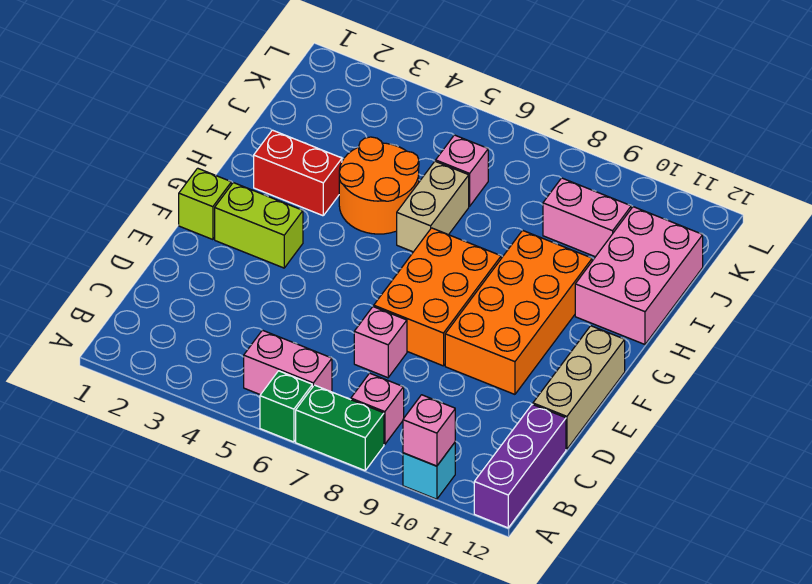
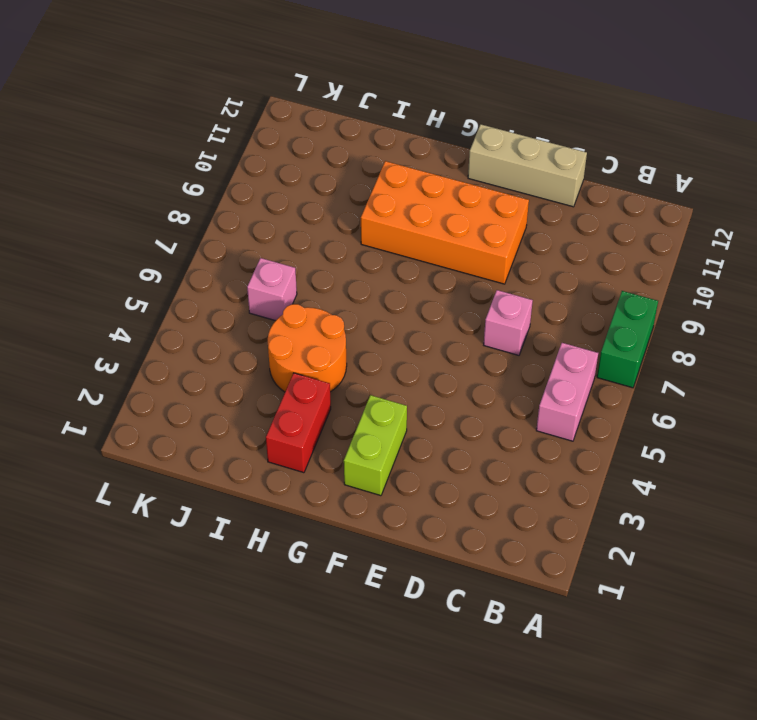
none -> green 1x1 brick [260,371,312,442]
none -> cyan 1x1 brick [403,443,455,499]
none -> purple 1x3 brick [474,404,566,528]

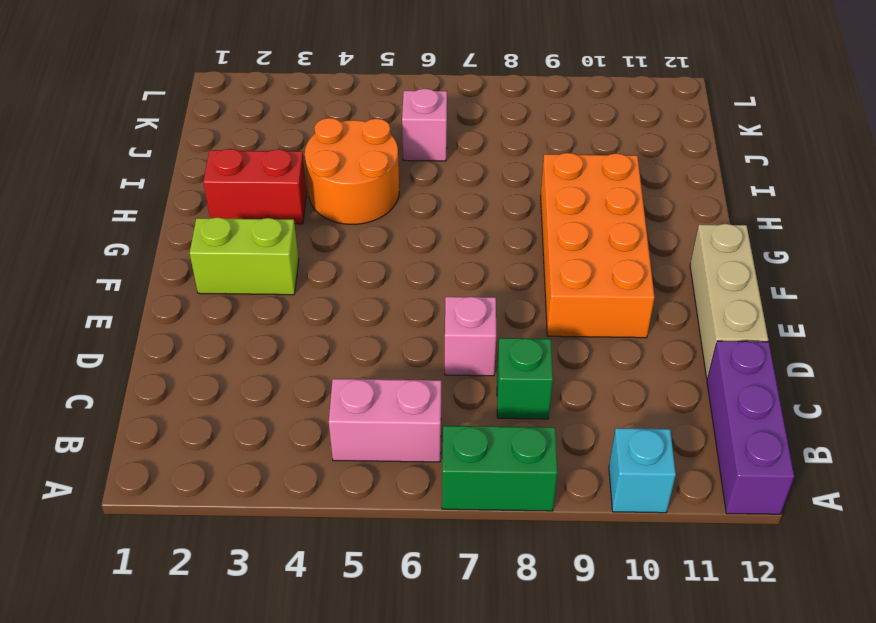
green 1x1 brick [497,338,553,419] -> green 1x1 brick moved to [260,371,312,442]
none -> pink 1x1 brick [351,373,404,444]
none -> orange 2x3 brick [374,228,501,366]
none -> lime 1x1 brick [179,168,231,240]

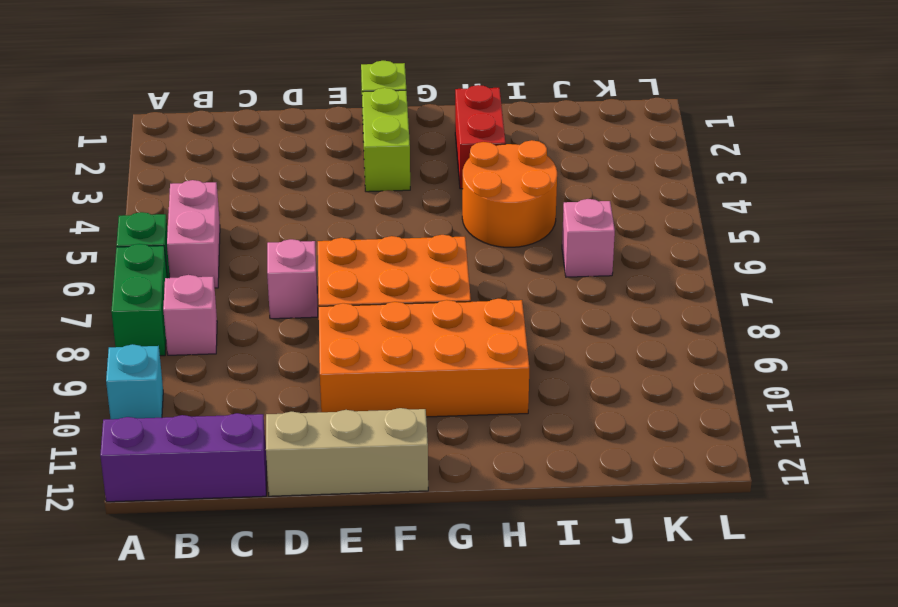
none -> tan 1x2 brick [397,161,469,252]
none -> pink 2x3 brick [575,207,703,344]
none -> pink 1x2 brick [543,178,631,257]

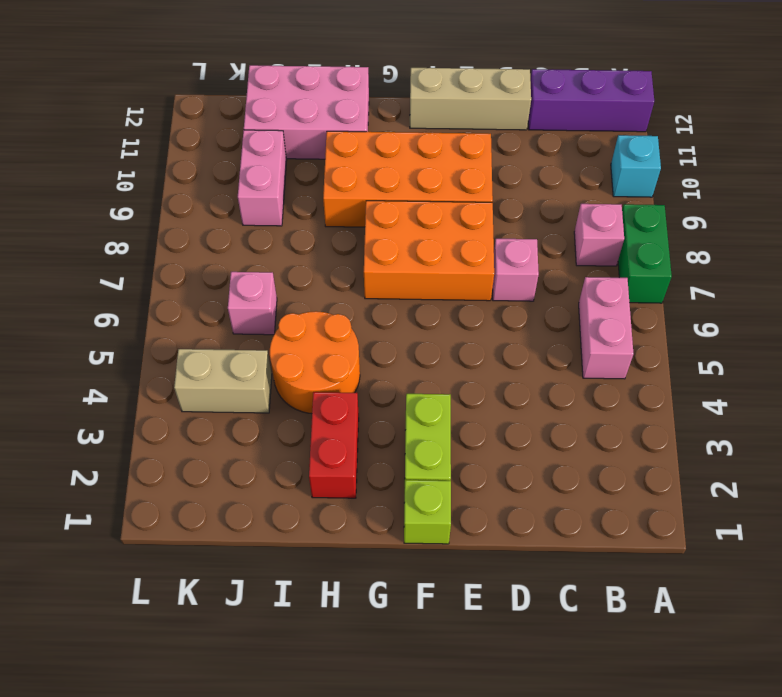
tan 1x2 brick [174,349,272,413] -> tan 1x2 brick moved to [397,161,469,252]
none -> green 1x1 brick [260,371,312,442]
none -> pink 1x1 brick [403,395,455,466]

